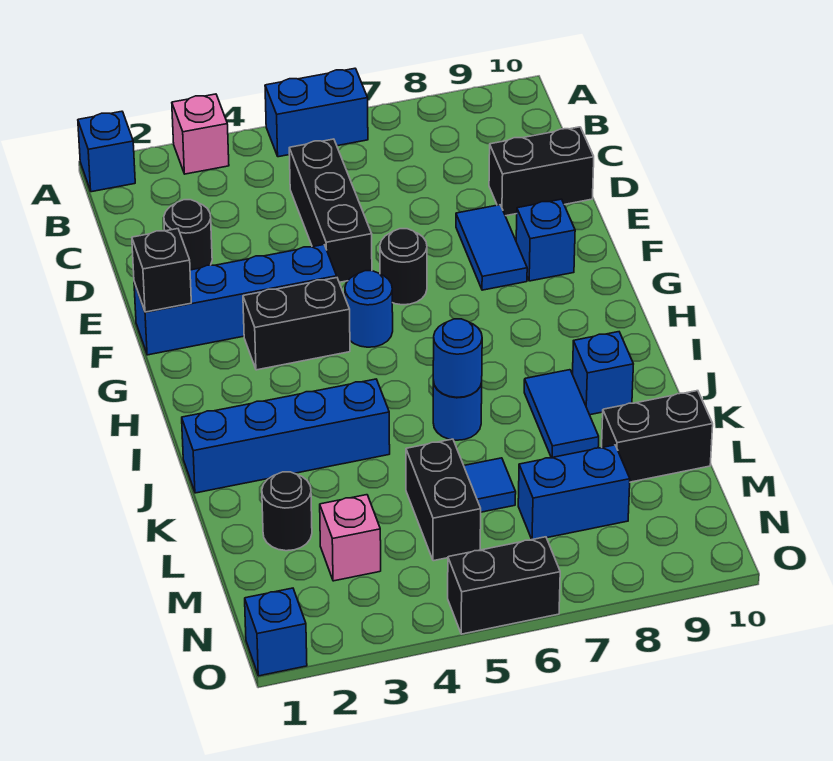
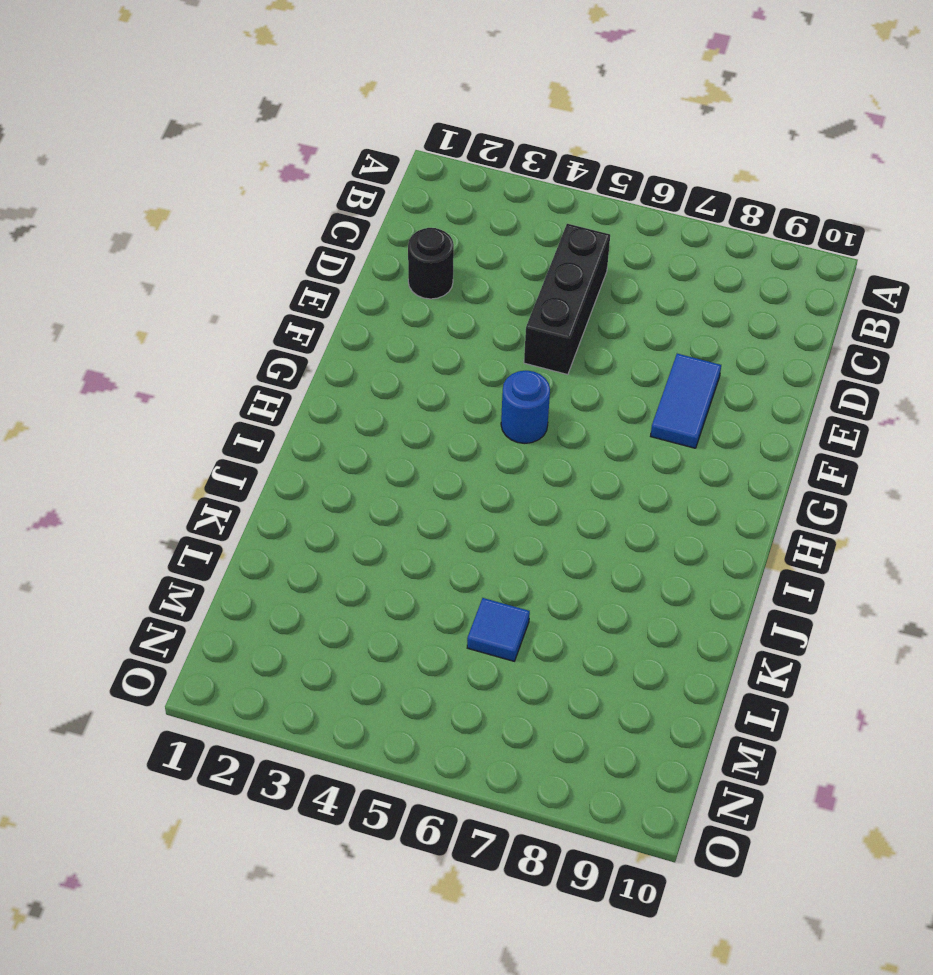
none -> blue 1x1 brick [78,111,135,192]
none -> pink 1x1 brick [172,94,229,174]
none -> blue 1x2 brick [265,68,368,157]

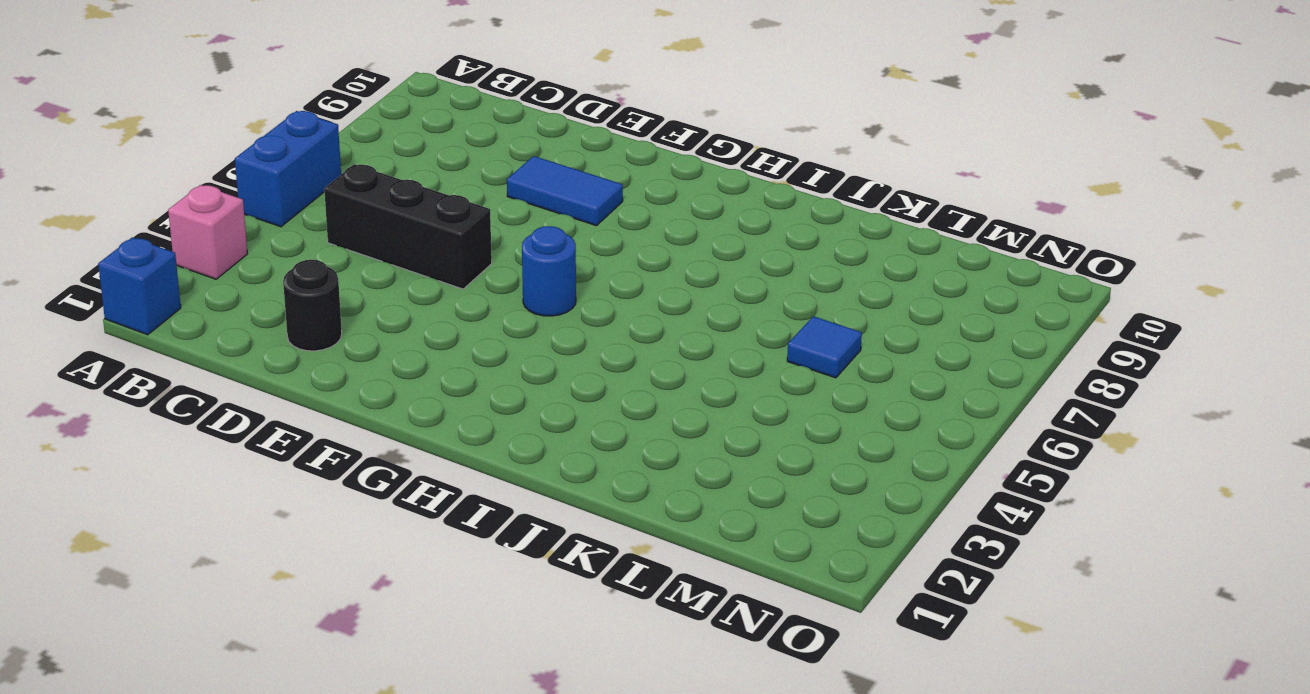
none -> black 1x2 brick [489,127,594,216]
none -> blue 1x4 brick [134,245,337,355]
none -> black 1x1 round brick [380,229,427,305]

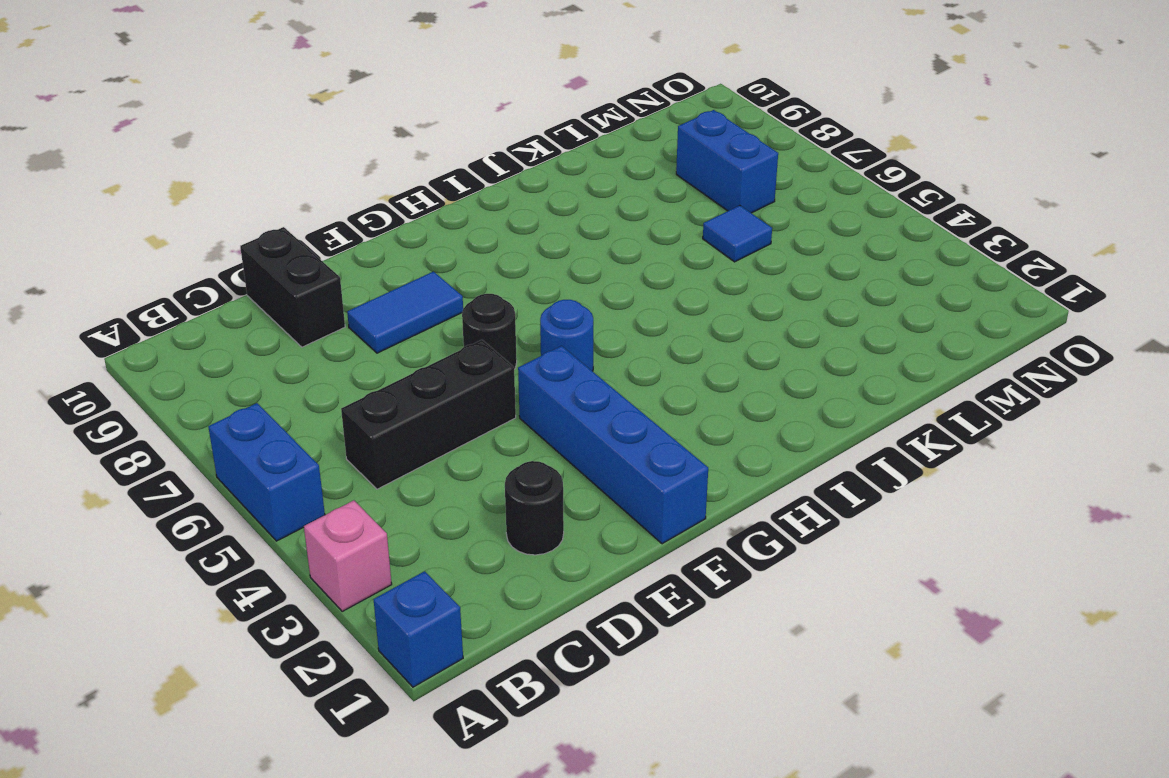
none -> blue 1x1 brick [516,199,575,281]
none -> black 1x2 brick [243,278,350,370]
none -> blue 1x4 brick [182,379,390,493]

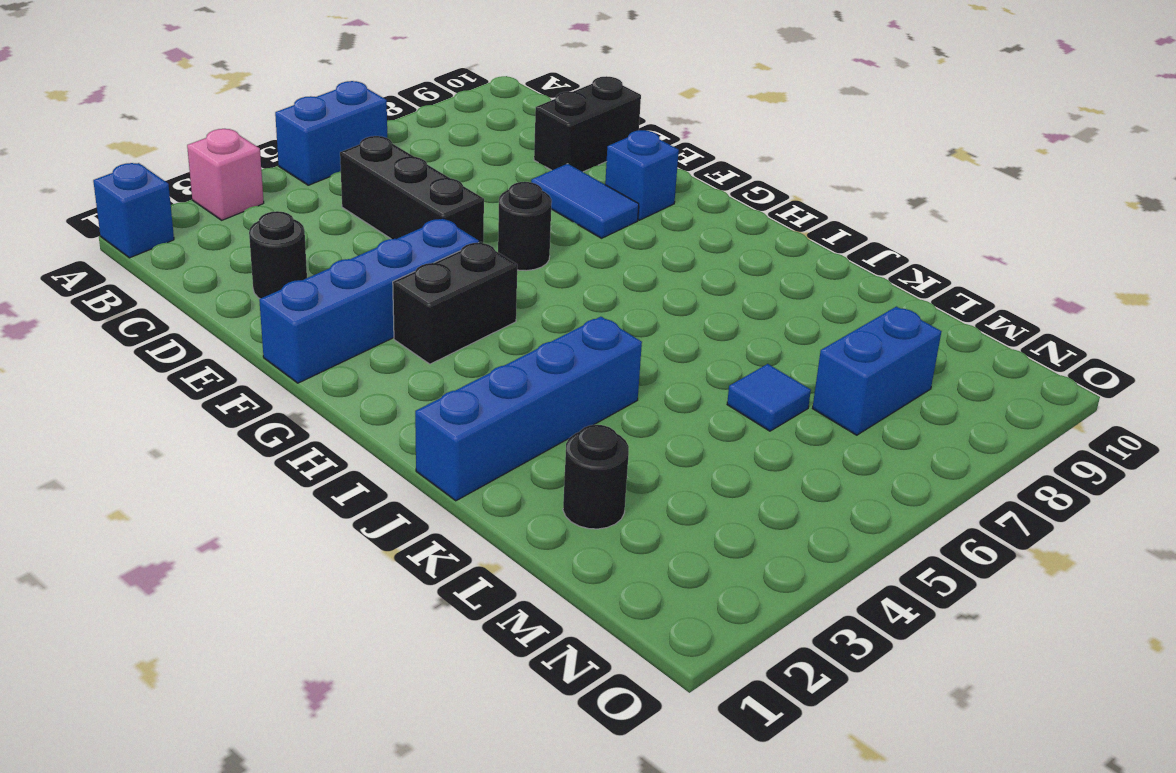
none -> blue 1x1 round brick [345,271,393,347]
none -> blue 1x1 round brick [433,381,482,440]
none -> blue 1x2 tile [524,370,599,458]

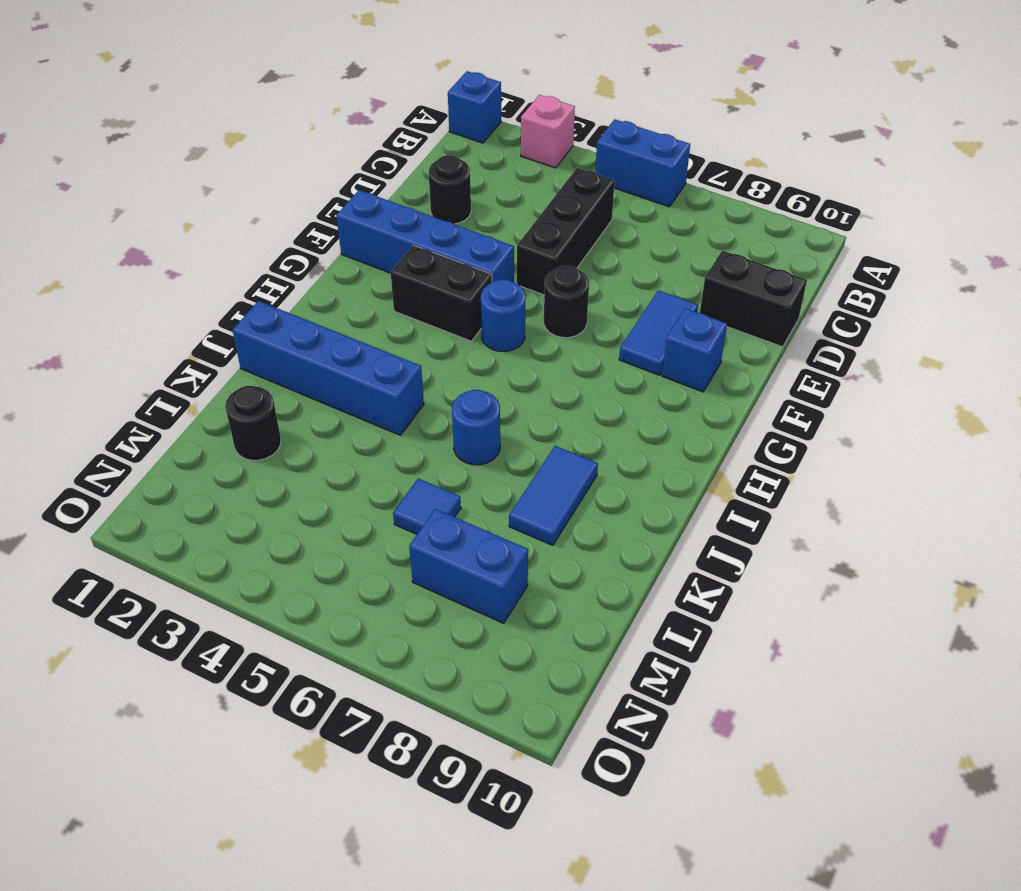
none -> blue 1x1 brick [572,332,633,415]
none -> black 1x2 brick [406,439,481,561]
none -> black 1x2 brick [602,391,713,482]

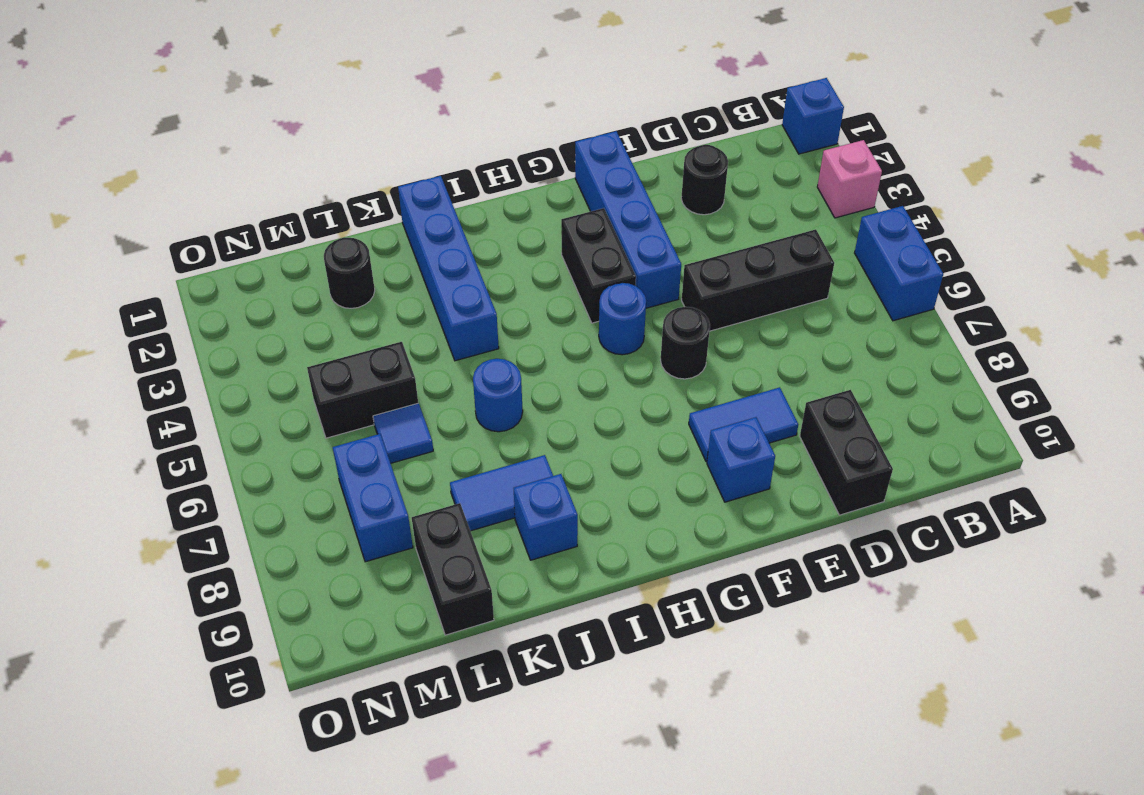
none -> pink 1x1 brick [320,495,381,581]
none -> blue 1x1 brick [245,588,307,676]
none -> black 1x2 brick [448,537,560,634]

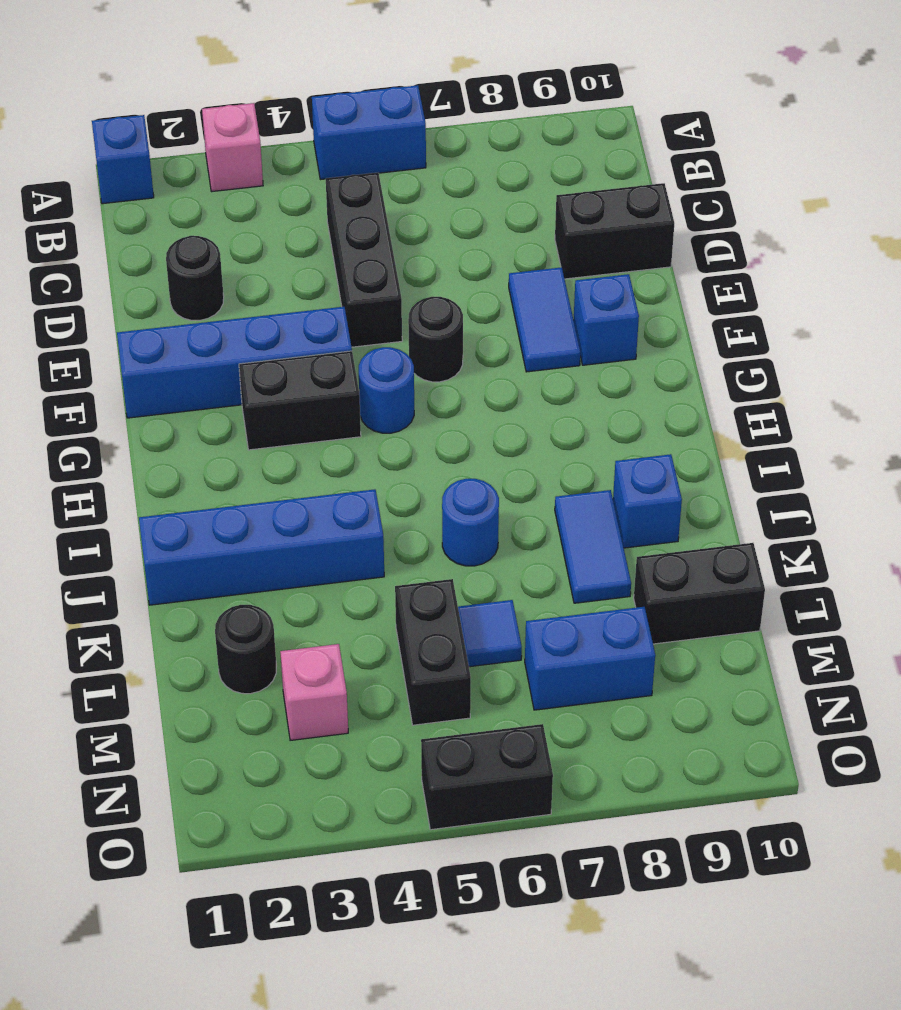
none -> blue 1x1 brick [245,588,307,676]
none -> black 1x1 brick [132,229,191,312]
none -> blue 1x1 round brick [433,319,482,397]

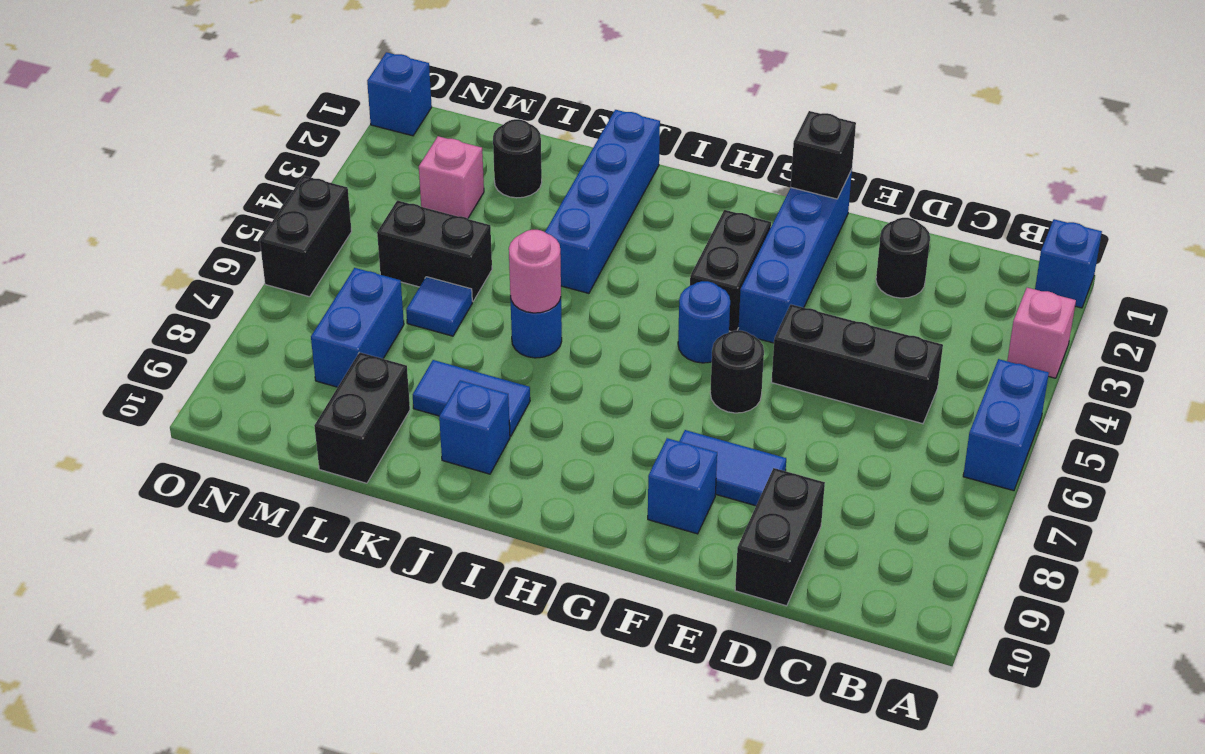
pink 1x1 round brick [509,230,561,313] -> blue 1x1 round brick [433,319,482,397]

